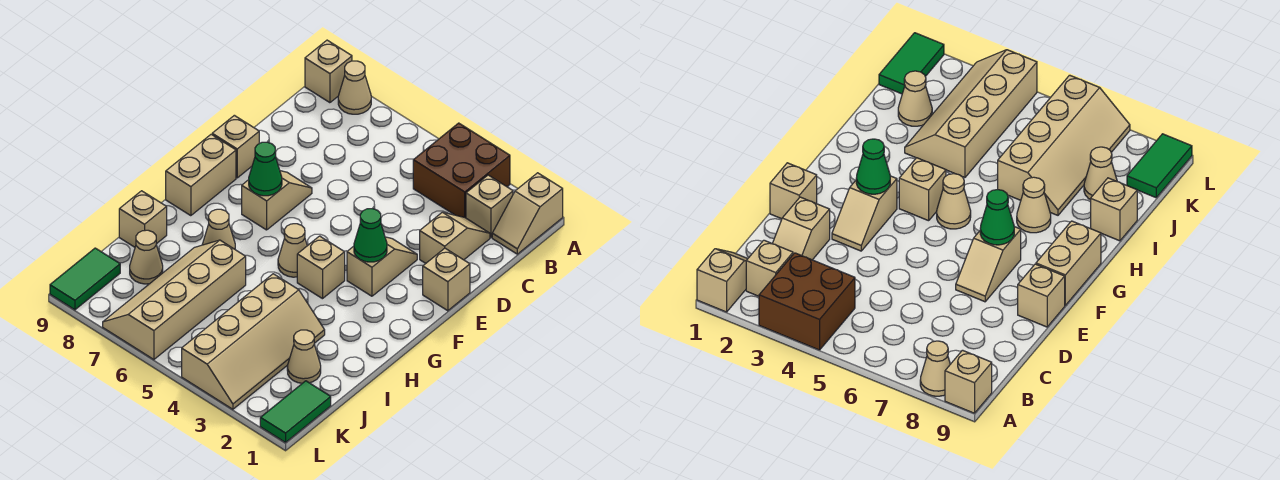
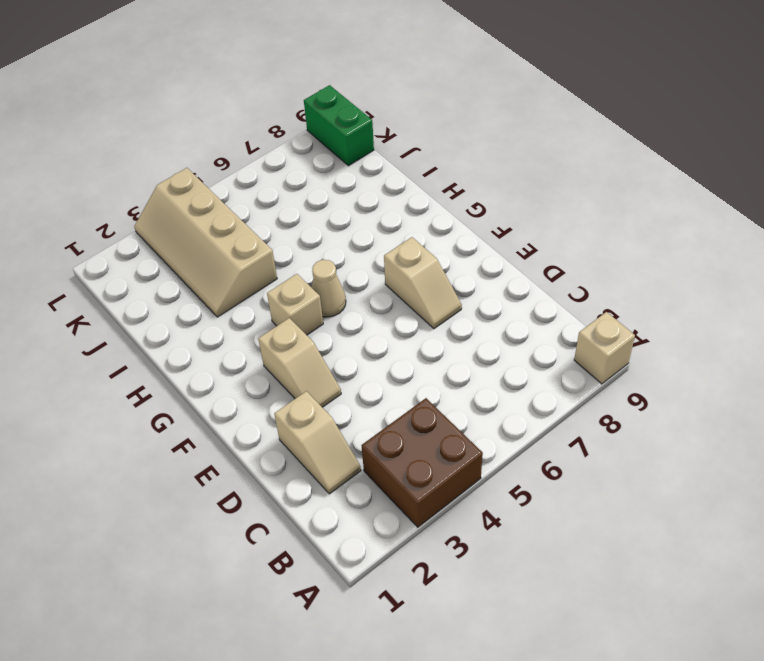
green 1x2 brick [304,85,374,166] -> green 1x2 tile [50,248,120,310]
none -> tan 1x2 slope [492,173,563,254]
none -> tan 1x1 cone [338,61,371,114]
none -> tan 1x1 brick [466,175,513,237]

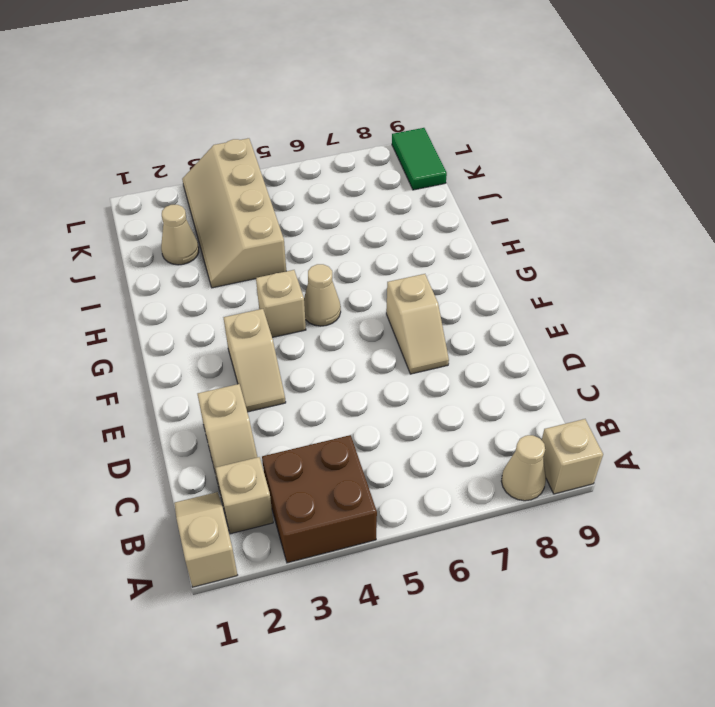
none -> tan 1x1 brick [423,248,470,311]
none -> tan 1x1 brick [212,115,259,178]
none -> tan 1x2 brick [166,134,236,216]

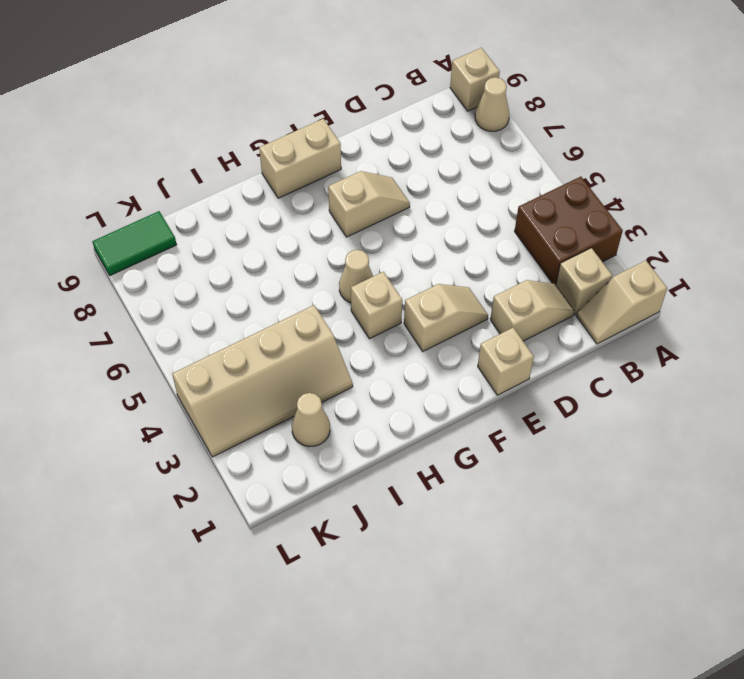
none -> tan 1x1 brick [212,115,259,178]
none -> tan 1x1 cone [202,209,235,249]
none -> tan 2x4 slope [103,240,246,360]

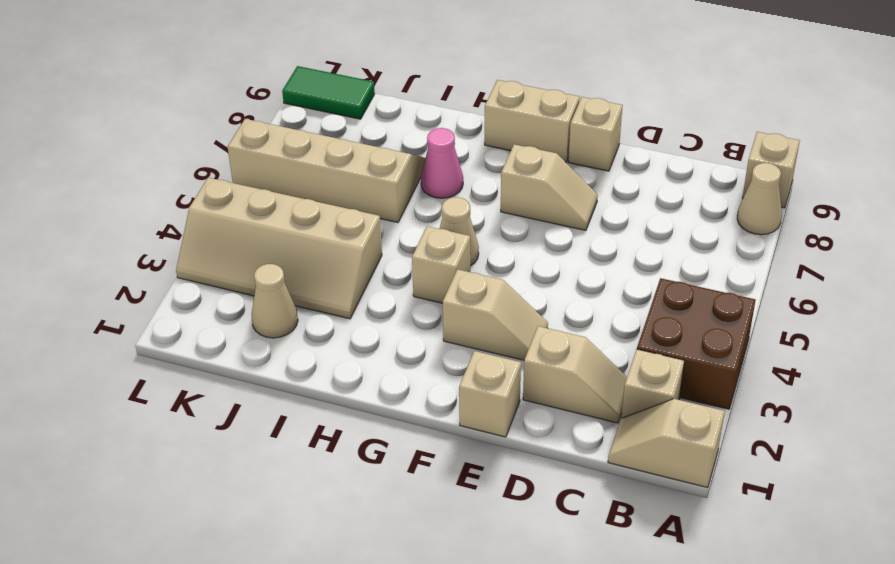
pink 1x1 cone [421,128,463,198] -> tan 1x1 cone [202,209,235,249]
none -> tan 1x1 brick [119,191,167,247]
none -> tan 1x1 cone [130,230,163,284]
none -> green 1x2 tile [260,381,331,442]

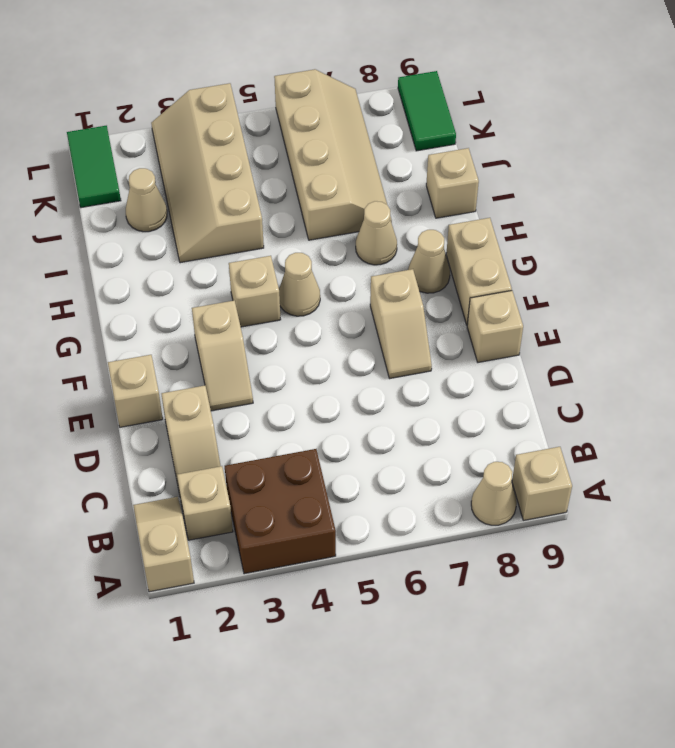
tan 1x1 cone [408,230,450,293] -> tan 1x1 cone moved to [130,230,163,284]
none -> green 1x1 cone [354,209,387,262]
none -> green 1x1 cone [249,142,282,196]

